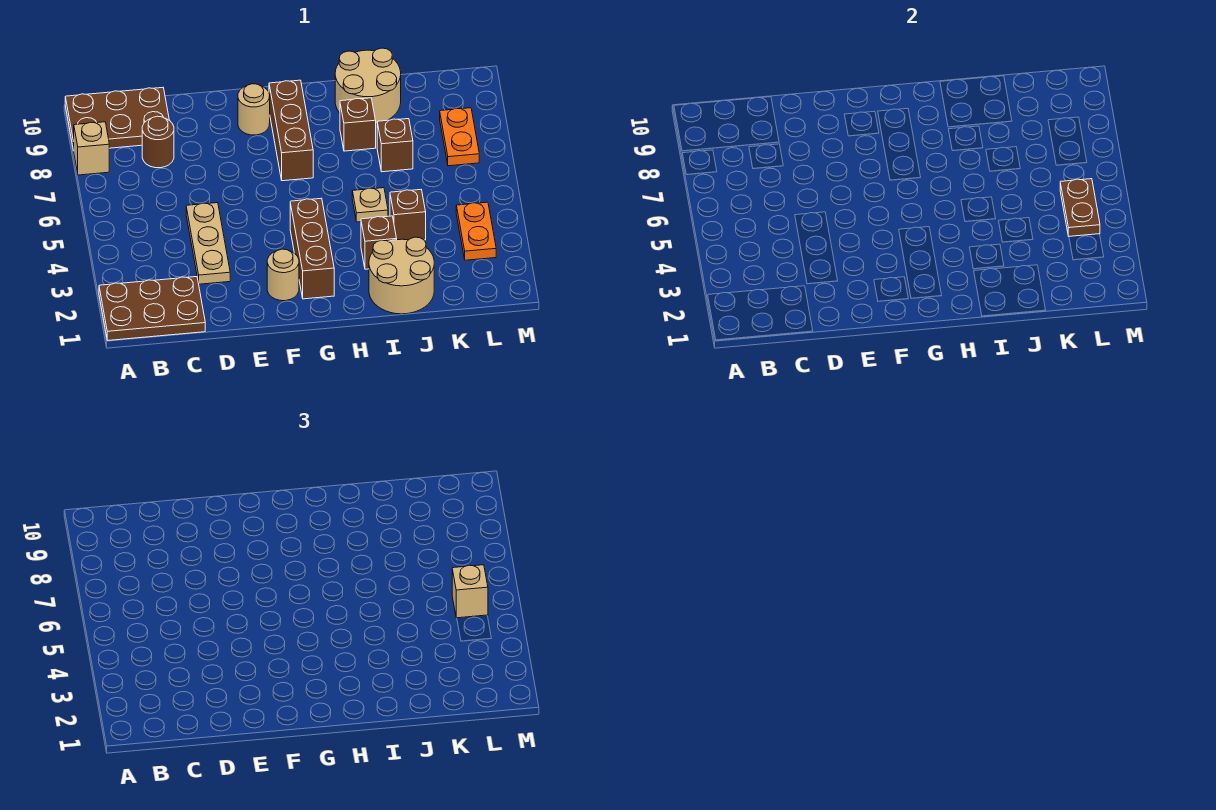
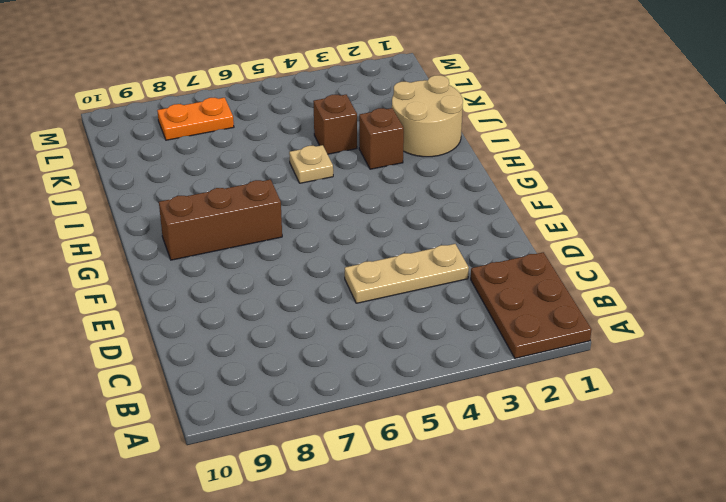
none -> tan 1x1 brick [74,122,109,175]
none -> brown 2x3 plate [65,88,169,151]
none -> brown 1x1 round brick [142,116,174,168]

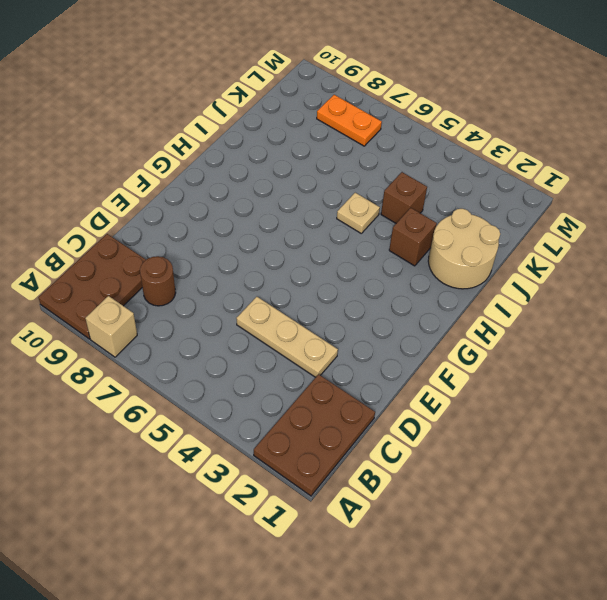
none -> tan 1x1 round brick [267,249,299,301]
none -> tan 1x1 round brick [238,84,270,135]
none -> brown 1x3 brick [290,198,334,299]

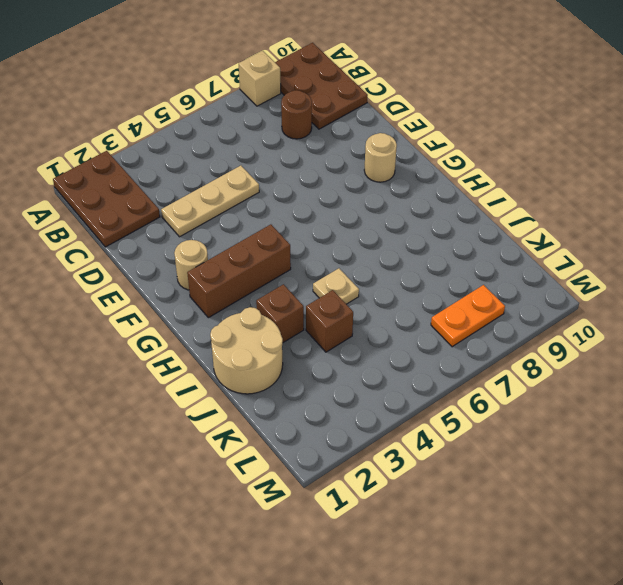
none -> brown 1x3 brick [269,80,313,181]
none -> brown 1x1 brick [340,98,376,151]
none -> tan 2x2 round brick [335,48,401,124]

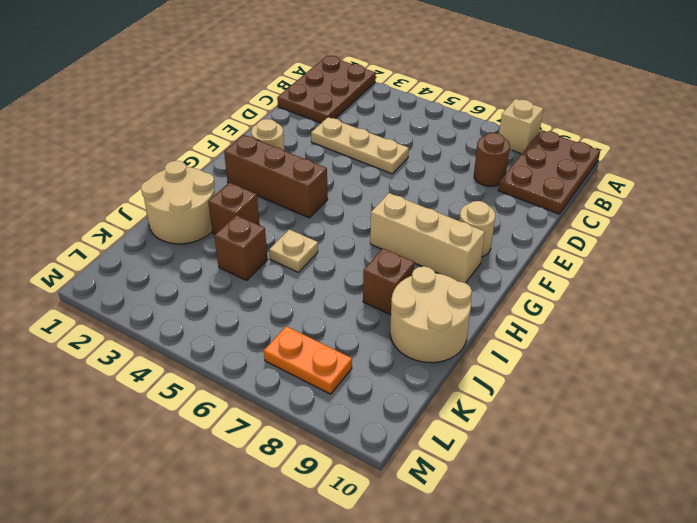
tan 1x3 brick [370,193,485,283] -> brown 1x3 brick [269,80,313,181]
none -> brown 1x1 brick [377,119,413,172]
none -> orange 1x2 plate [456,202,496,260]
none -> brown 1x2 plate [1060,179,1100,236]

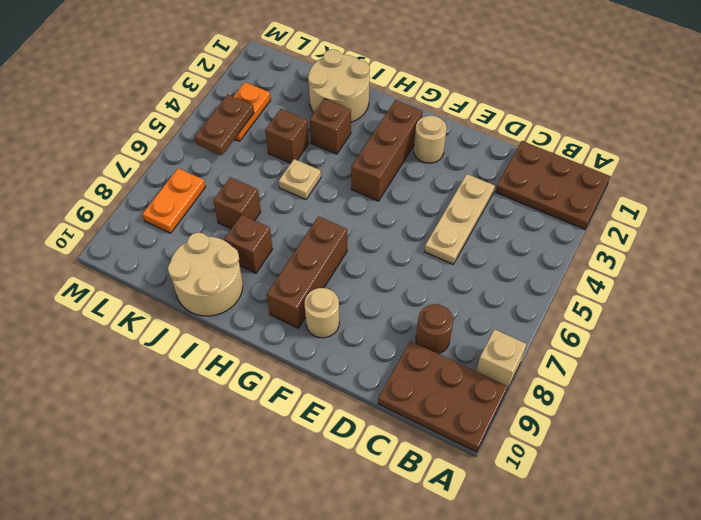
none -> tan 1x1 brick [452,565,488,618]

